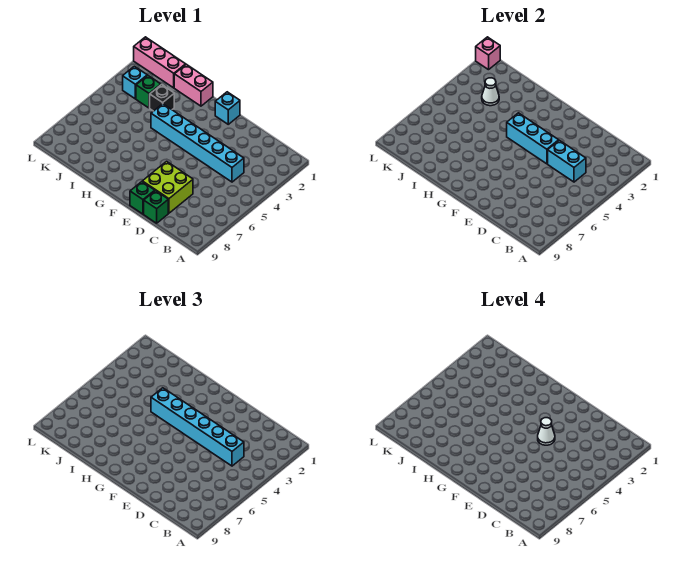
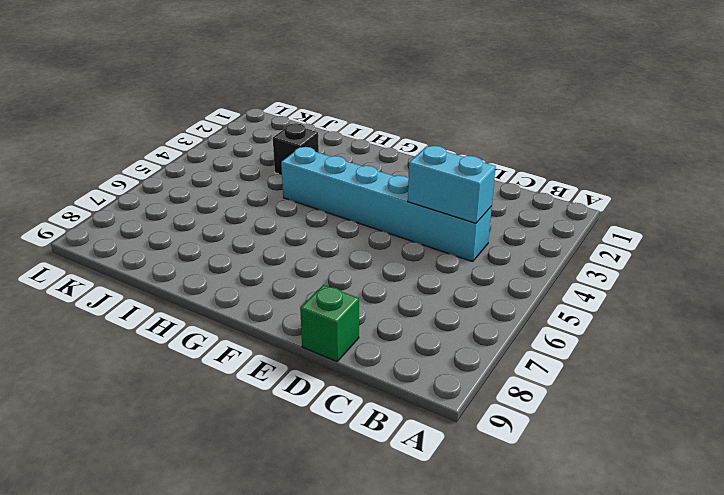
none -> lime 2x2 brick [142,161,193,213]
none -> green 1x1 brick [130,182,155,214]
none -> cyan 1x1 brick [215,92,240,124]

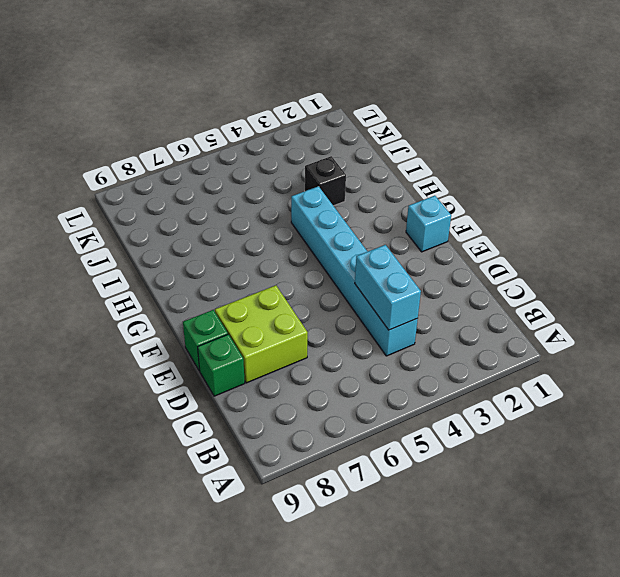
none -> pink 1x2 brick [174,64,213,106]
none -> pink 1x3 brick [134,37,186,88]
none -> green 1x1 brick [136,76,161,108]

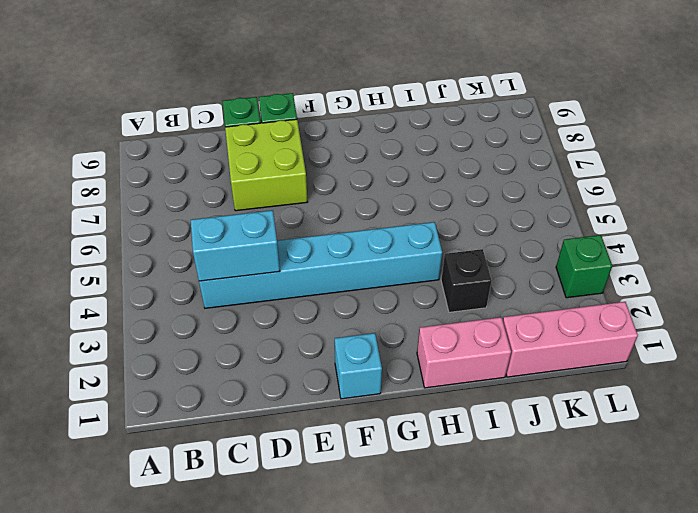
green 1x1 brick [556,235,612,298] -> green 1x1 brick moved to [136,76,161,108]
none -> cyan 1x1 brick [123,66,147,99]
none -> cyan 1x3 brick [507,113,559,164]
none -> white 1x1 cone [482,78,499,106]

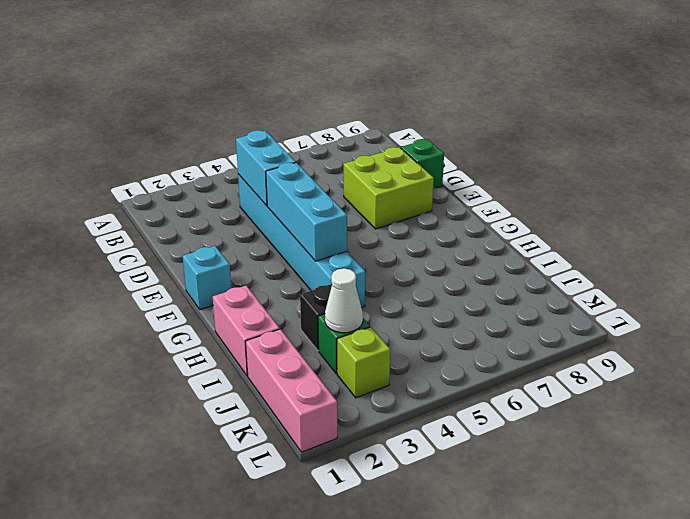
lime 1x1 brick [337,327,390,398] -> cyan 1x1 brick [123,66,147,99]
none -> green 1x1 brick [130,182,155,214]
none -> pink 1x1 brick [476,37,500,70]
none -> cyan 1x6 brick [151,388,244,466]

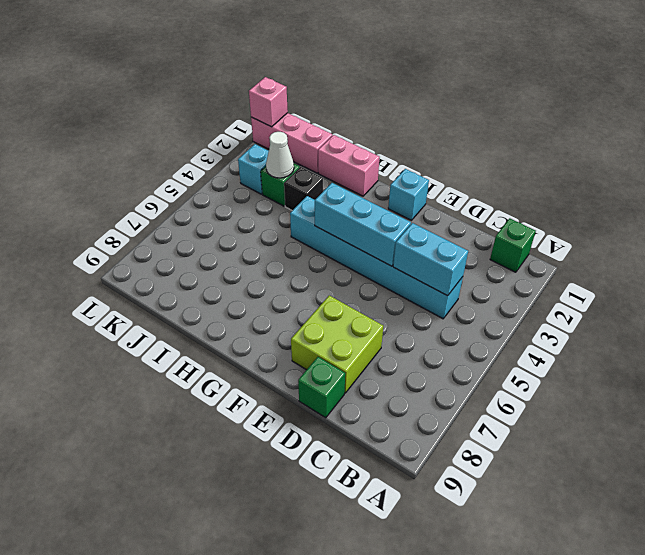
green 1x1 brick [490,218,536,272] -> green 1x1 brick moved to [130,182,155,214]
none -> cyan 1x6 brick [151,388,244,466]
none -> white 1x1 cone [538,418,555,445]

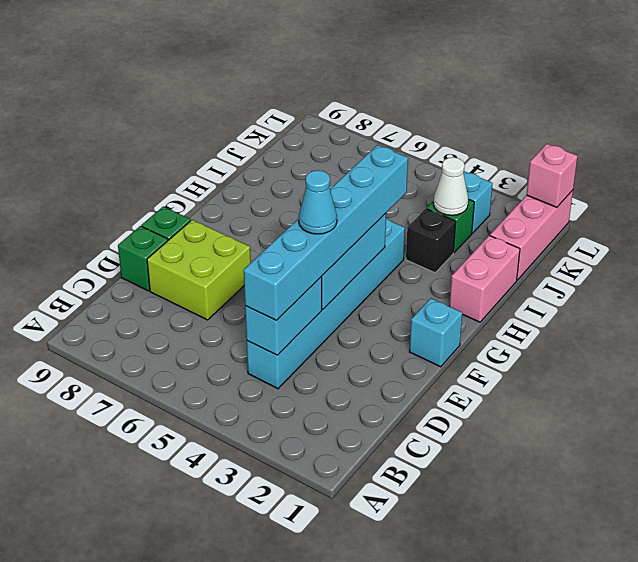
cyan 1x1 cone [299,170,337,234] -> white 1x1 cone [538,418,555,445]

